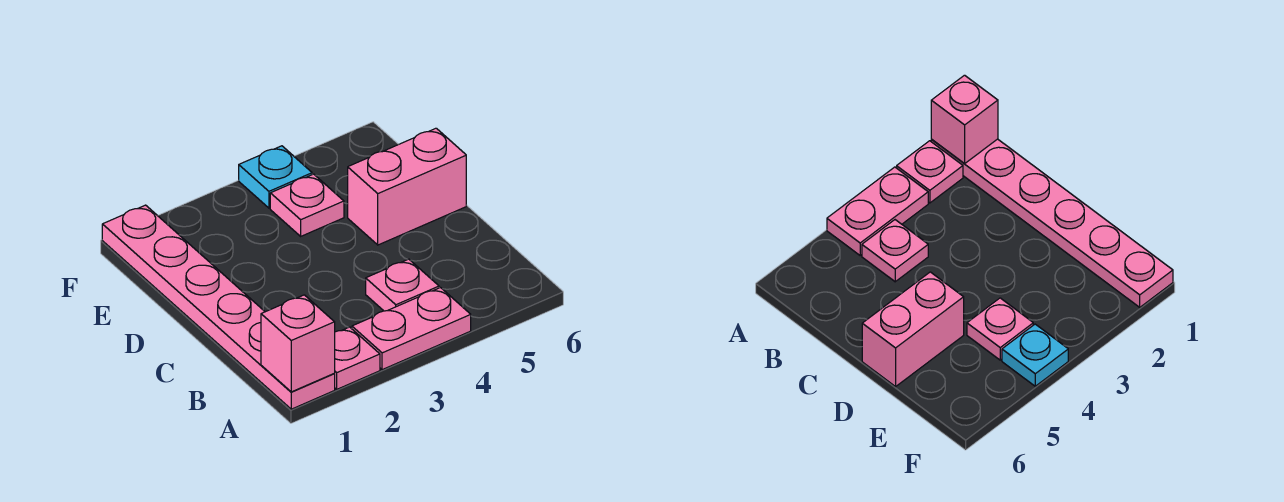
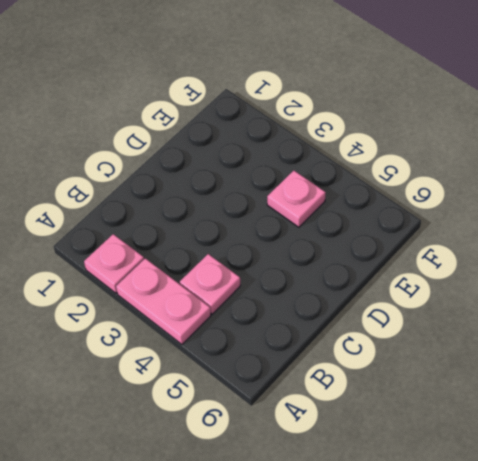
none -> pink 1x6 plate [102,205,335,409]
none -> pink 1x2 brick [348,128,466,245]

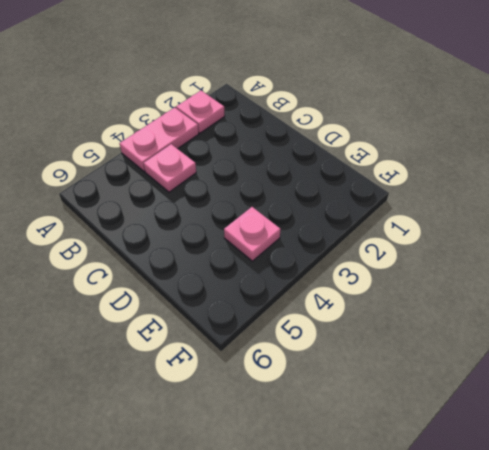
none -> pink 1x6 plate [102,205,335,409]
none -> pink 1x2 brick [348,128,466,245]

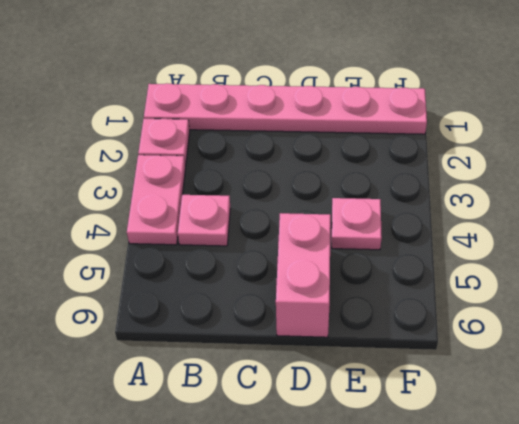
none -> cyan 1x1 plate [239,146,312,208]
none -> pink 1x1 brick [261,295,335,392]

